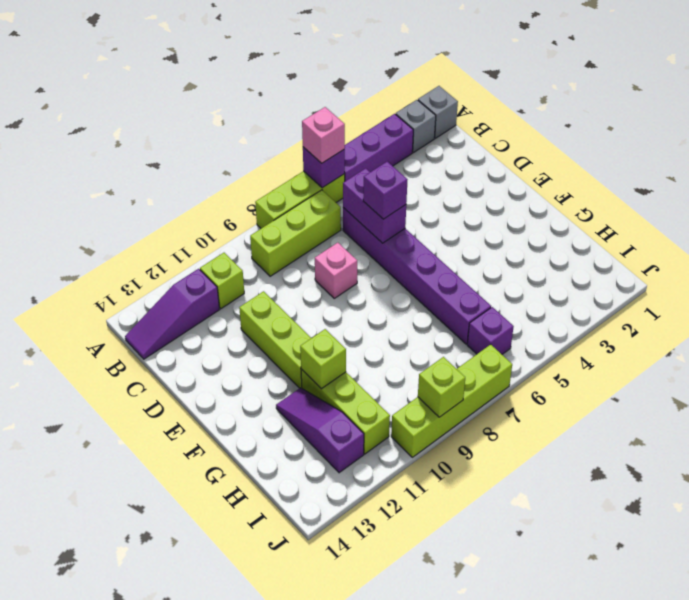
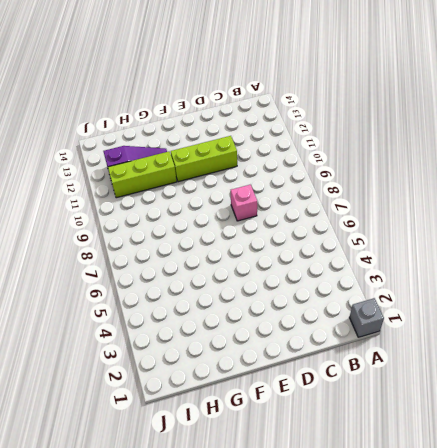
none -> grey 1x1 brick [396,100,436,153]
none -> purple 1x3 brick [345,114,413,181]
none -> lime 1x3 brick [255,171,345,228]

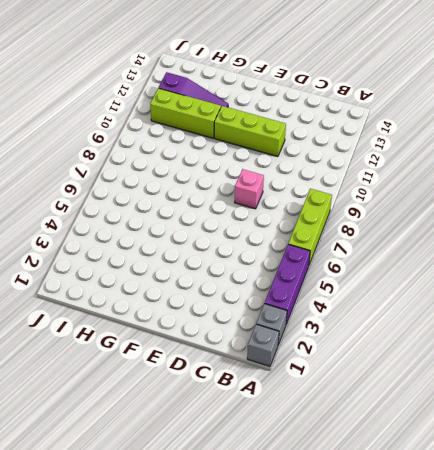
none -> lime 1x3 brick [250,190,341,276]
none -> lime 1x1 brick [200,253,244,309]
none -> purple 1x3 slope [125,269,220,359]

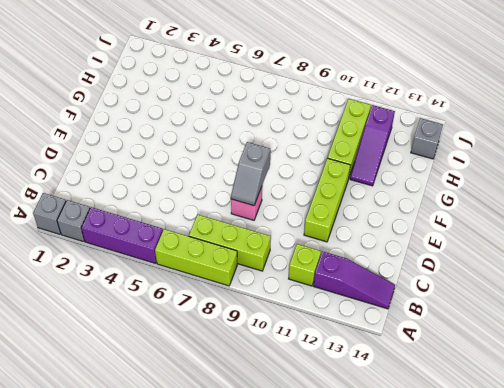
grey 1x2 slope [231,142,270,206] -> none
grey 1x1 brick [411,118,443,159] -> none
none -> purple 1x6 brick [343,208,491,344]
none -> purple 1x1 brick [467,307,514,354]
none -> lime 1x4 brick [391,345,512,457]

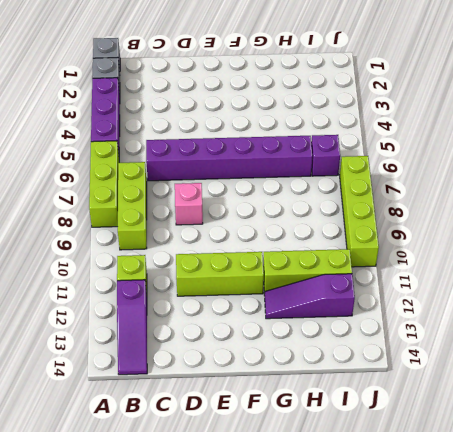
none -> purple 1x1 brick [303,147,345,188]
none -> purple 1x2 brick [343,168,406,243]
none -> lime 1x1 brick [300,329,346,389]

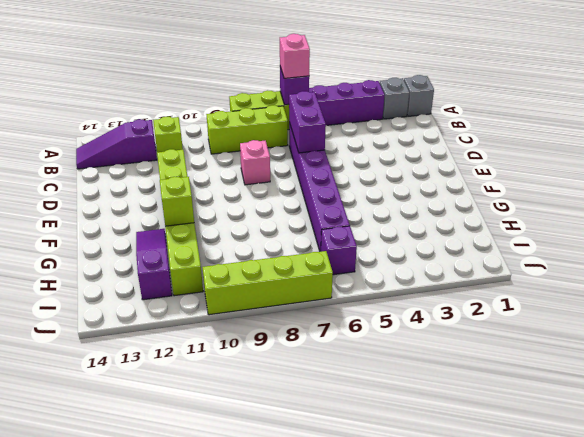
none -> lime 1x1 brick [418,357,465,417]
none -> purple 1x1 brick [363,162,408,219]

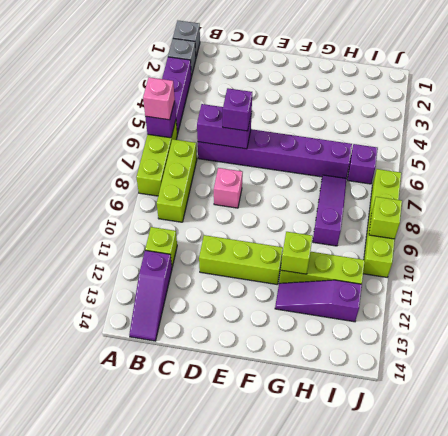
purple 1x3 slope [313,175,347,246] -> none

